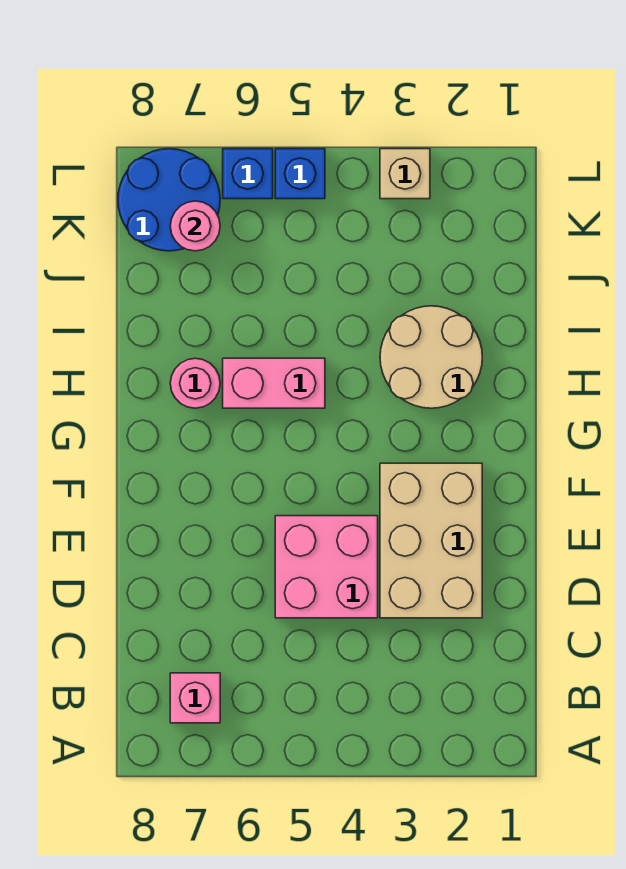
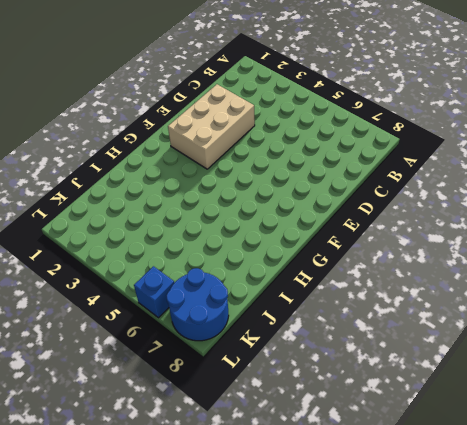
none -> pink 1x1 brick [170,673,220,723]
none -> pink 2x2 brick [275,516,378,618]

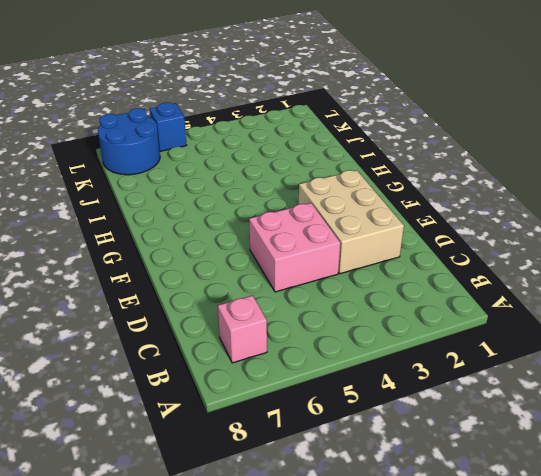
none -> tan 2x2 round brick [380,306,482,408]
none -> pink 1x2 brick [223,358,325,408]

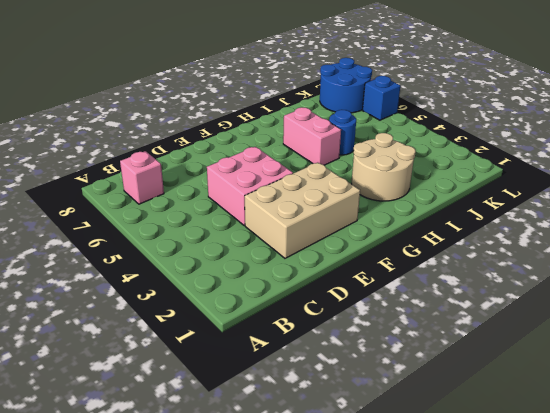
blue 1x1 round brick [329,110,356,155] -> none
none -> pink 1x1 round brick [170,358,220,408]
none -> tan 1x1 brick [380,149,430,199]

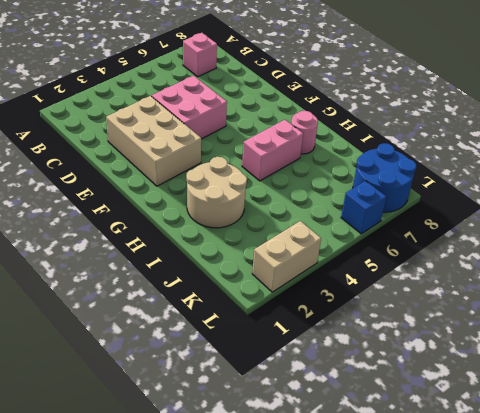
tan 1x2 brick [252,221,321,292] -> tan 1x1 brick [380,149,430,199]
none -> blue 1x1 brick [275,149,325,199]
none -> pink 1x1 round brick [170,201,220,251]

